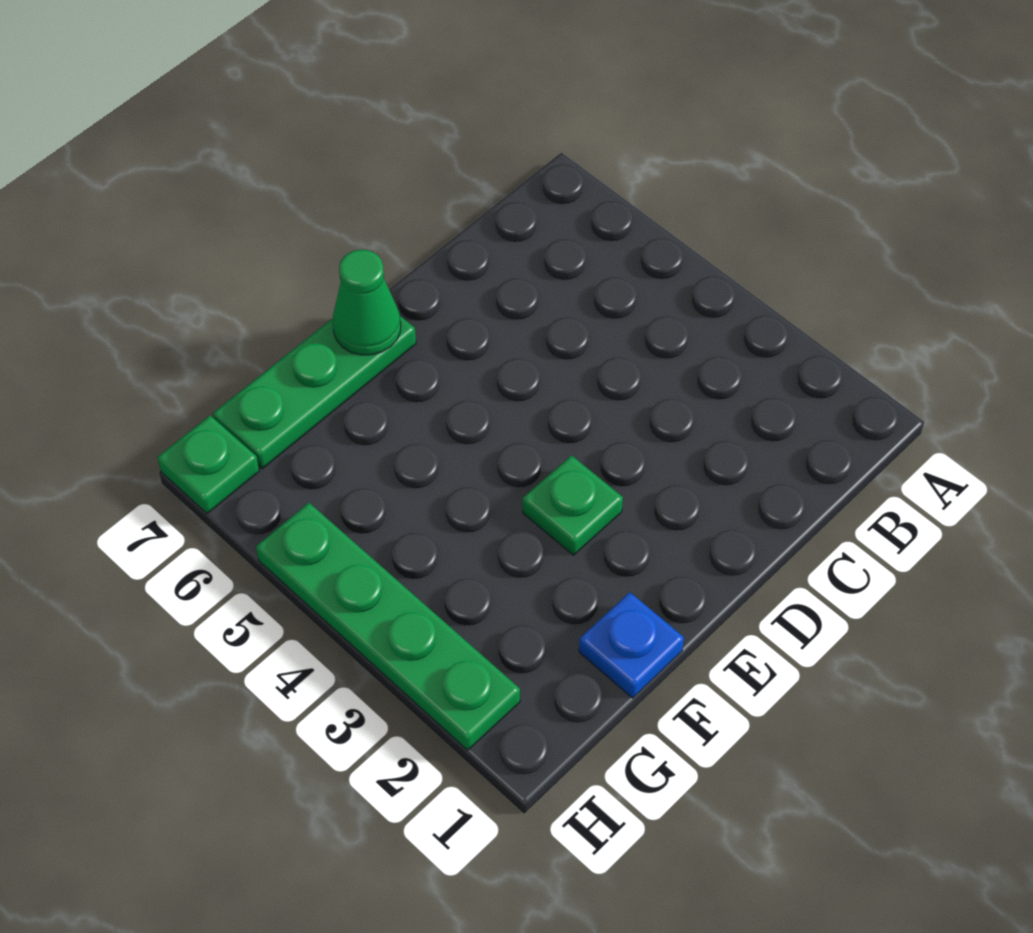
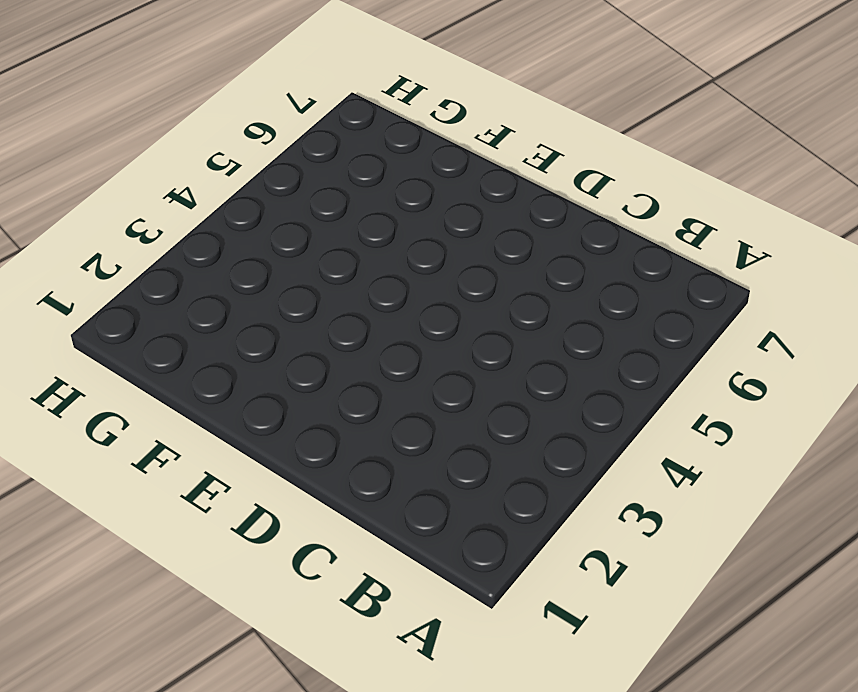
none -> green 1x1 plate [523,455,623,555]
none -> green 1x3 plate [213,316,416,469]

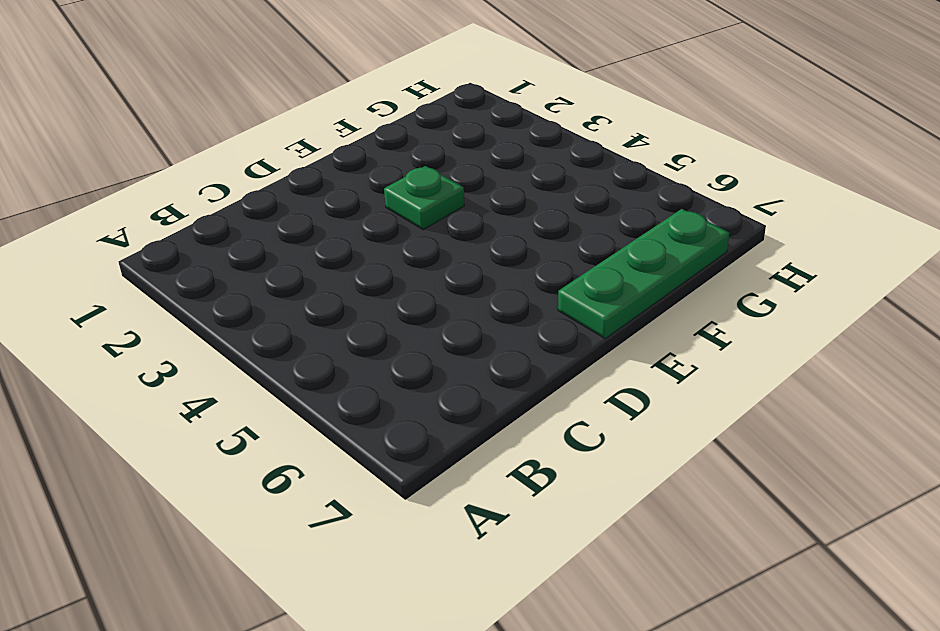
none -> blue 1x1 plate [579,592,684,698]
none -> green 1x4 plate [256,503,520,750]

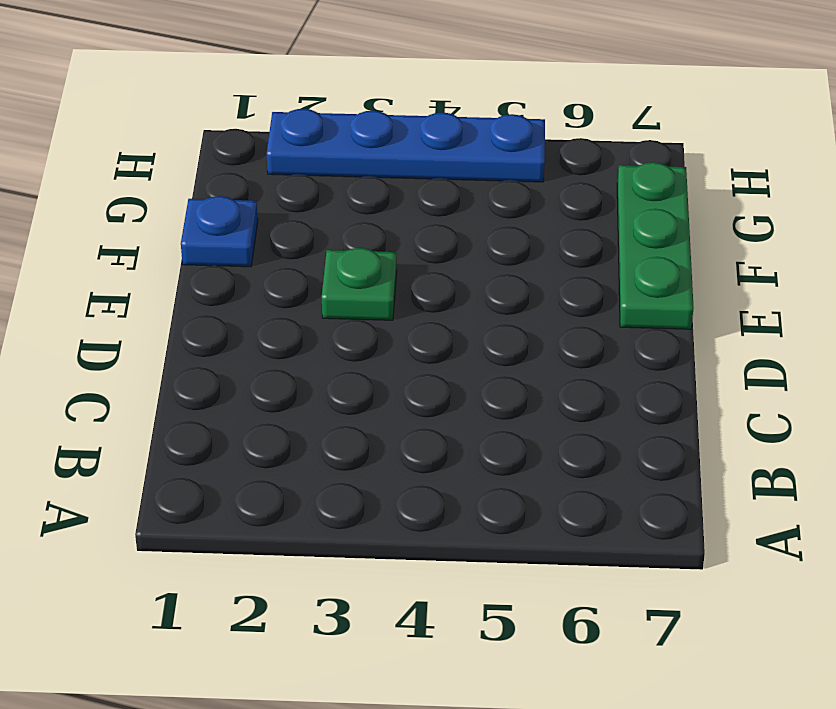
blue 1x4 plate [267,109,545,182] -> green 1x4 plate [256,503,520,750]
none -> green 1x1 plate [157,416,259,514]
none -> green 1x1 cone [333,250,401,355]

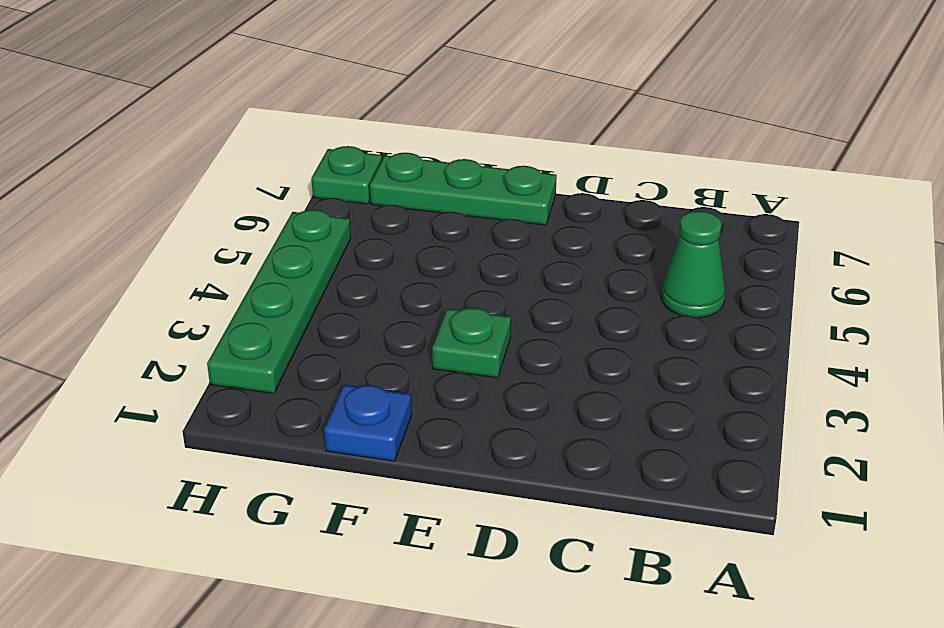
green 1x1 cone [661,211,725,318] -> green 1x1 cone moved to [333,250,401,355]

